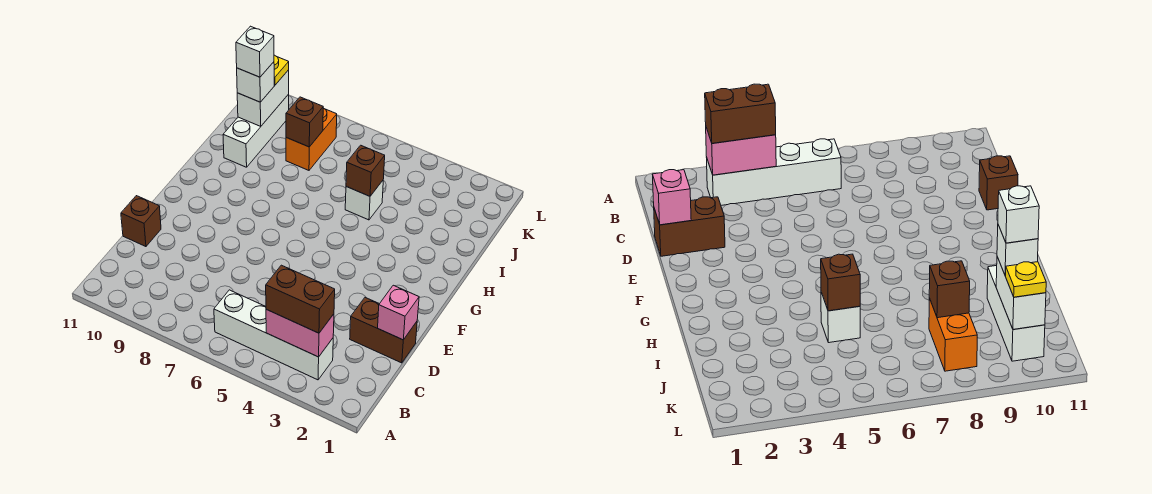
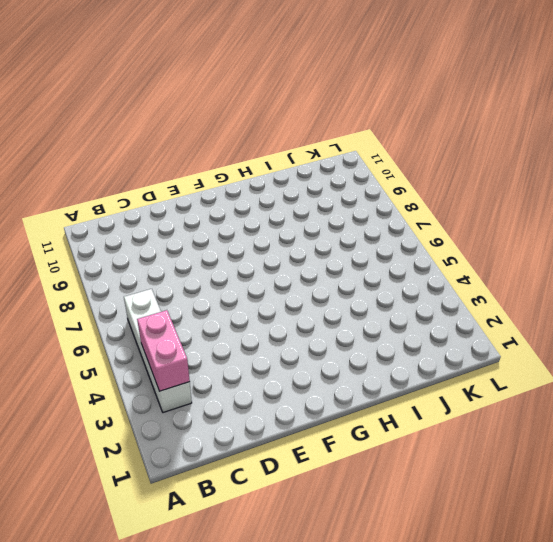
none -> brown 1x2 brick [350,298,417,363]
none -> brown 1x1 brick [121,196,161,247]
none -> white 1x1 brick [345,181,383,220]

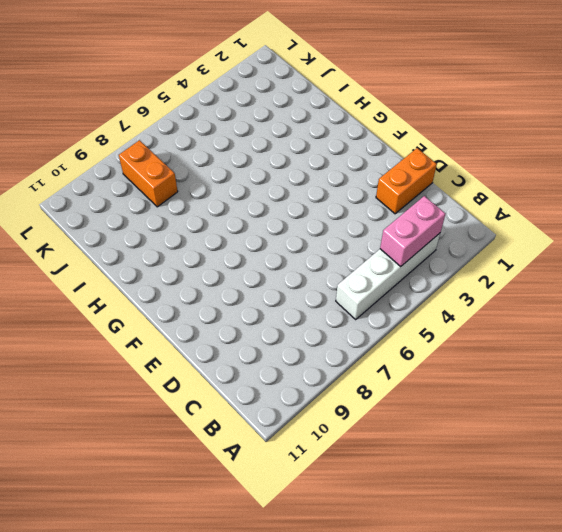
orange 1x2 brick [376,148,437,214] -> brown 1x2 brick [350,298,417,363]
none -> brown 1x1 brick [121,196,161,247]
none -> white 1x1 brick [345,181,383,220]
none -> white 1x3 brick [223,94,289,167]

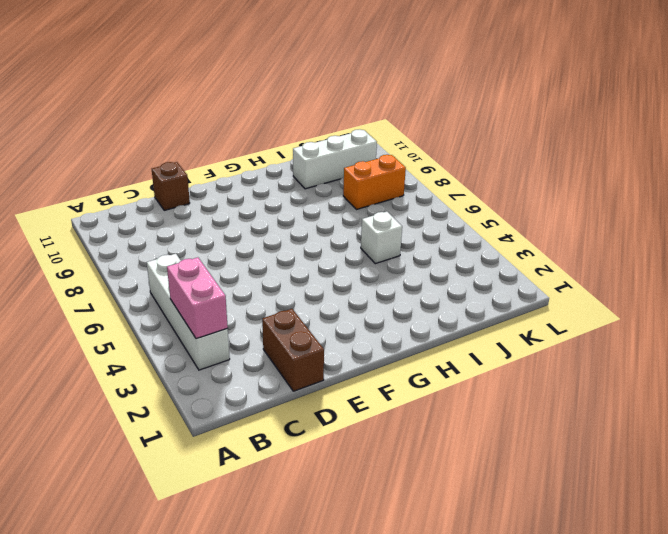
none -> pink 1x1 brick [378,285,419,340]
none -> brown 1x1 brick [346,145,385,196]
none -> brown 1x1 brick [286,97,323,147]

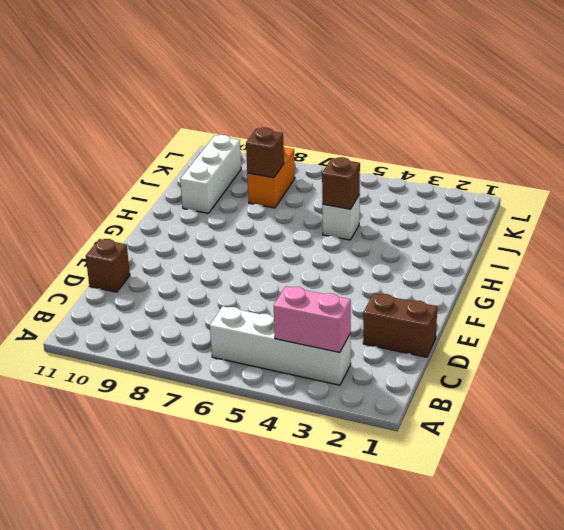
none -> pink 1x1 brick [378,285,419,340]
none -> white 1x2 brick [237,70,289,127]
none -> brown 1x2 brick [266,265,335,333]

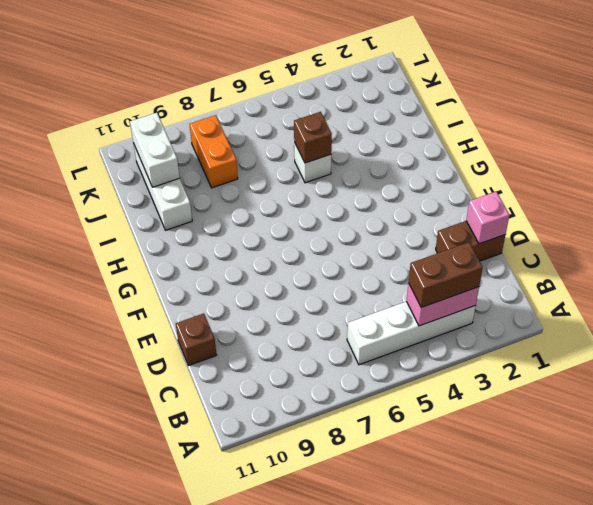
none -> brown 1x1 brick [286,97,323,147]
none -> white 1x1 brick [237,62,274,102]
none -> yellow 1x1 plate [274,55,289,85]

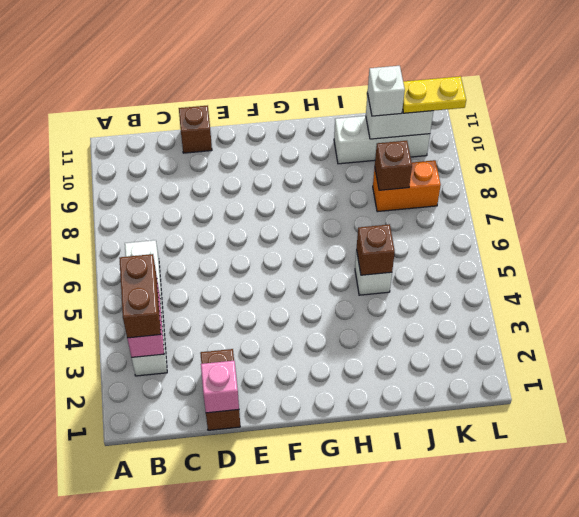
yellow 1x2 plate [403,76,466,113] -> yellow 1x1 plate [274,55,289,85]
none -> white 1x1 brick [236,26,274,77]

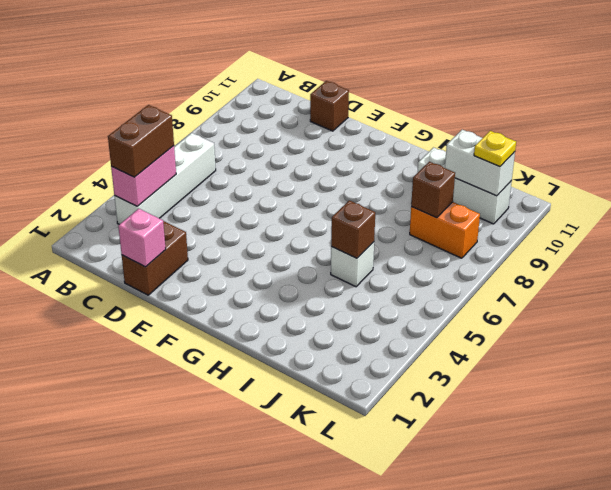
none -> white 1x1 brick [237,62,274,102]
none -> white 1x1 brick [236,26,274,77]

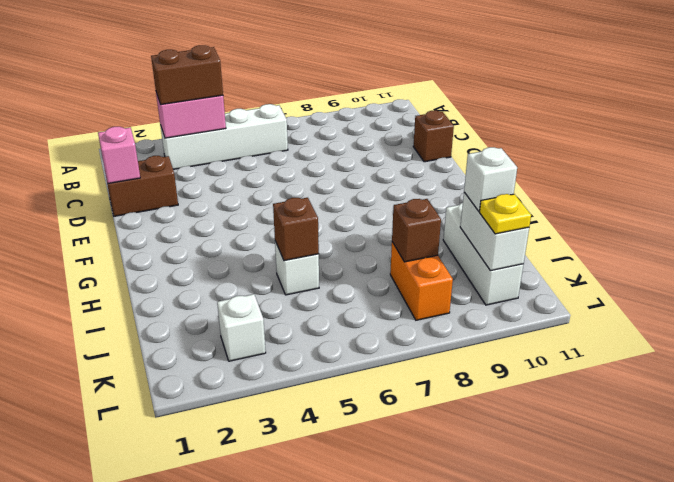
white 1x1 brick [217,294,266,361] -> white 1x1 brick moved to [236,26,274,77]

